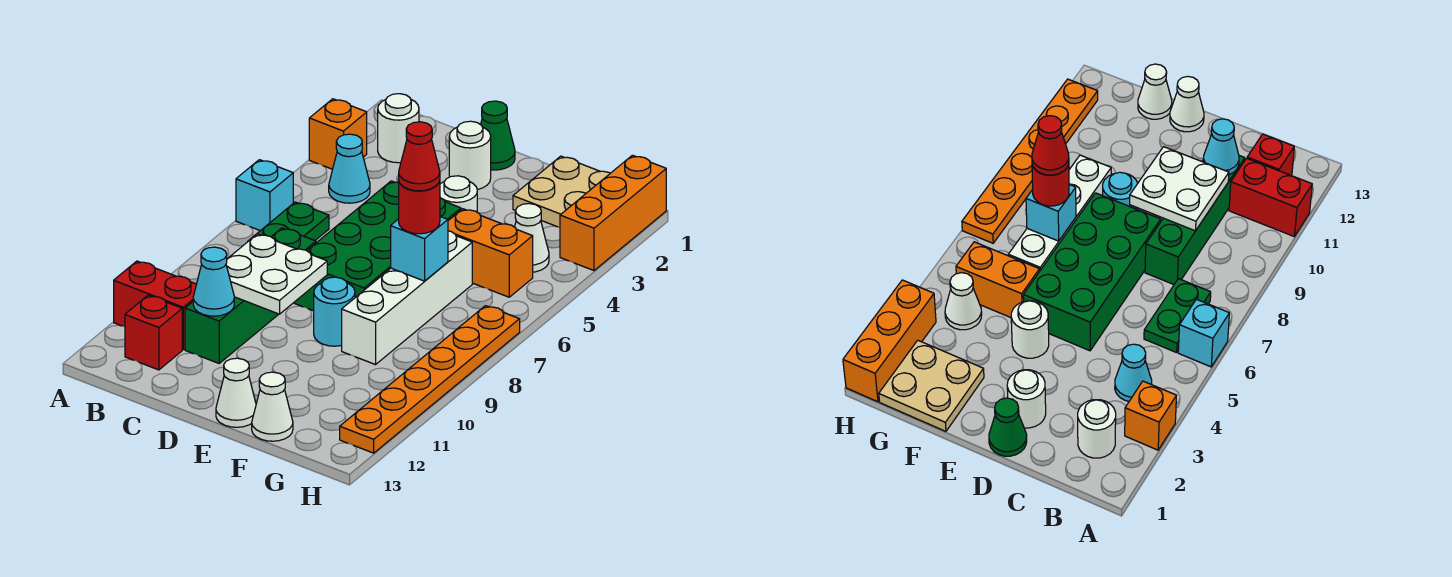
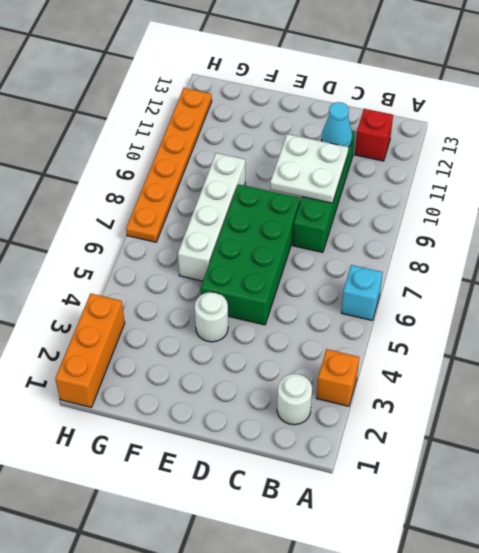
none -> red 1x2 brick [114,261,196,349]
none -> cyan 1x1 cone [329,134,370,203]
none -> green 1x2 plate [250,202,329,240]

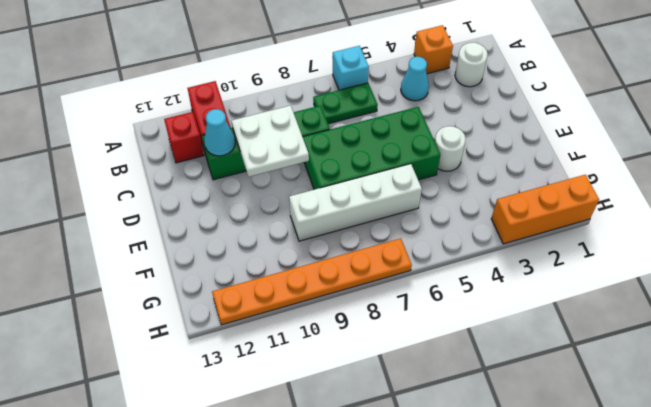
none -> green 1x1 cone [481,101,515,170]
none -> white 1x1 round brick [449,121,491,190]
none -> cyan 1x1 round brick [314,277,355,346]

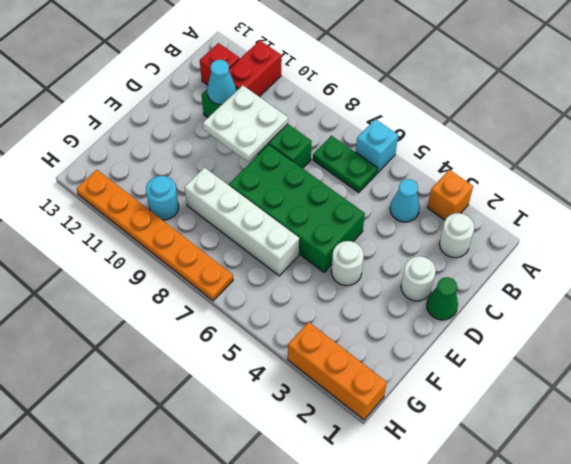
cyan 1x1 round brick [146,176,179,220] -> cyan 1x1 round brick moved to [314,277,355,346]
none -> white 1x1 cone [216,358,256,427]
none -> tan 2x2 plate [513,156,610,227]
none -> orange 1x2 brick [448,209,533,297]

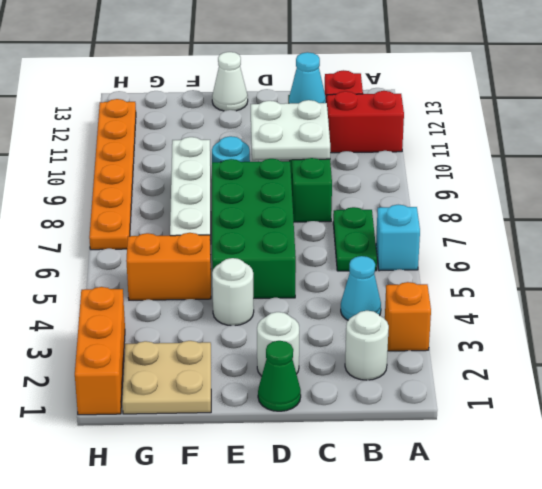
none -> white 1x1 cone [252,372,293,441]
none -> white 1x1 cone [515,204,549,272]
none -> cyan 1x1 brick [391,216,448,281]

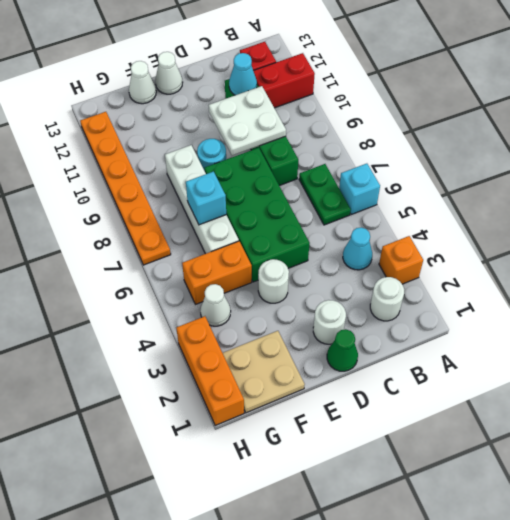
none -> red 1x1 round brick [399,180,440,234]
none -> red 1x1 cone [399,122,440,191]

